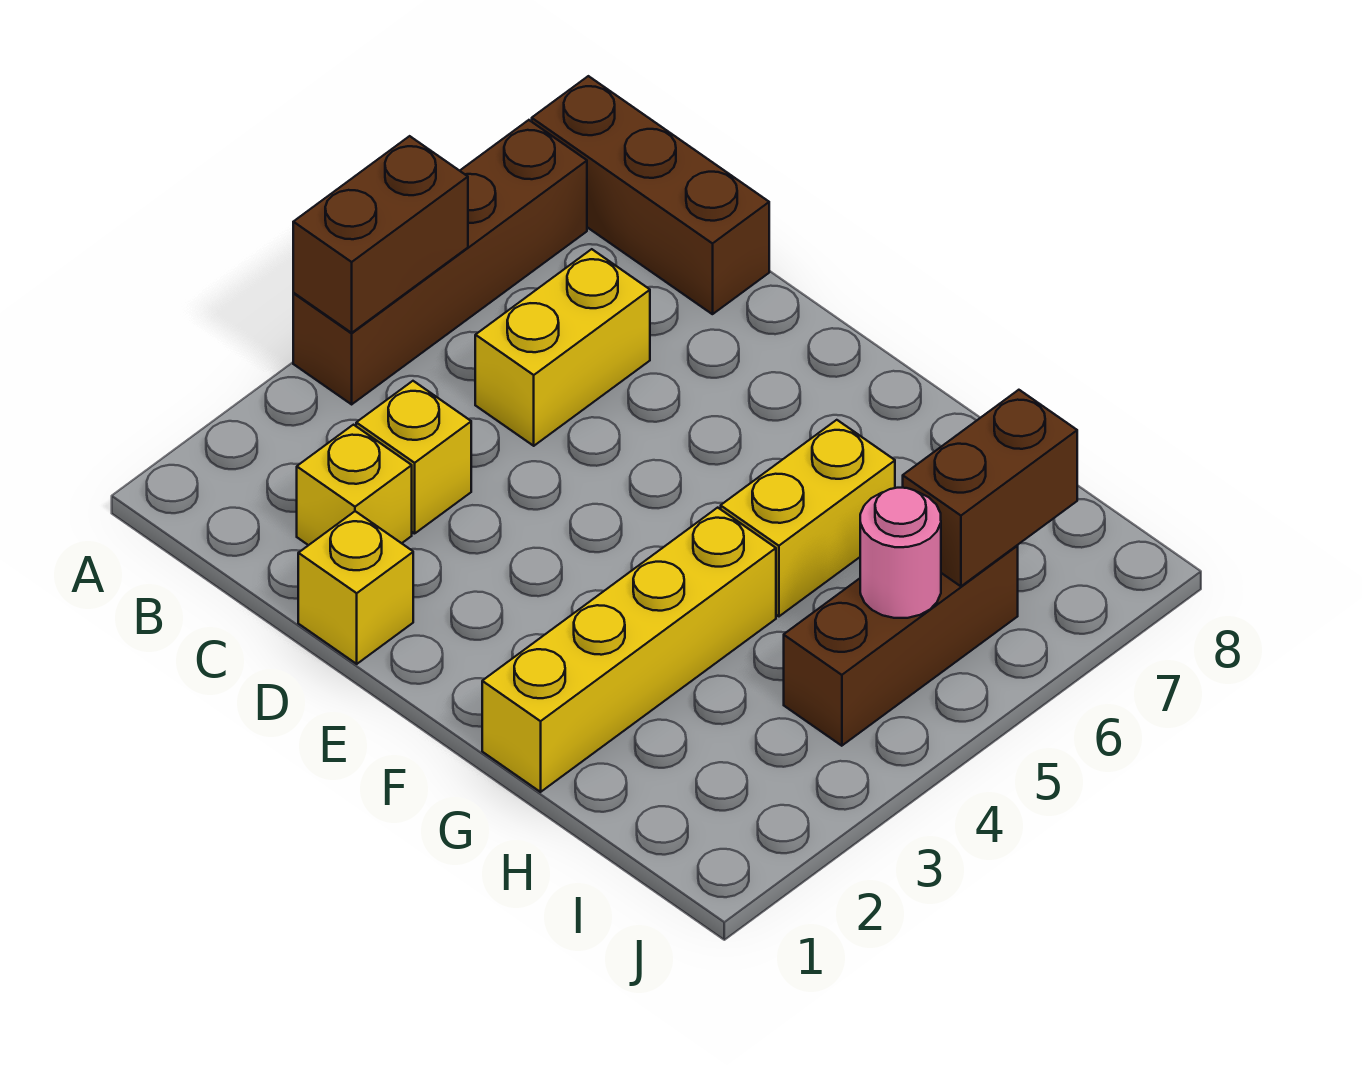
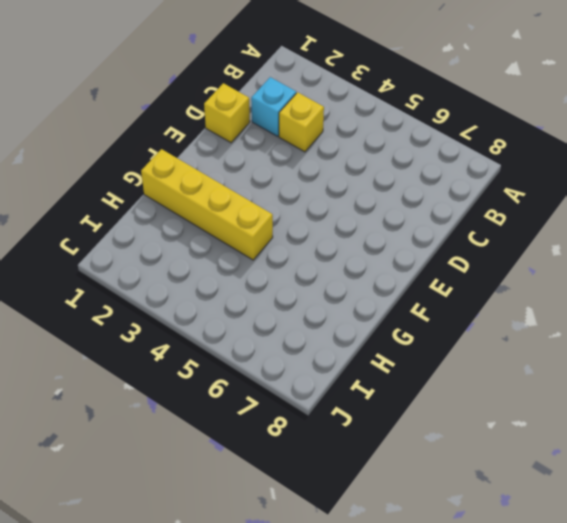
cyan 1x1 brick [251,77,296,136] -> yellow 1x1 brick [297,425,412,545]
none -> brown 1x4 brick [293,120,587,404]
none -> brown 1x3 brick [532,76,769,314]
none -> yellow 1x2 brick [475,249,650,446]

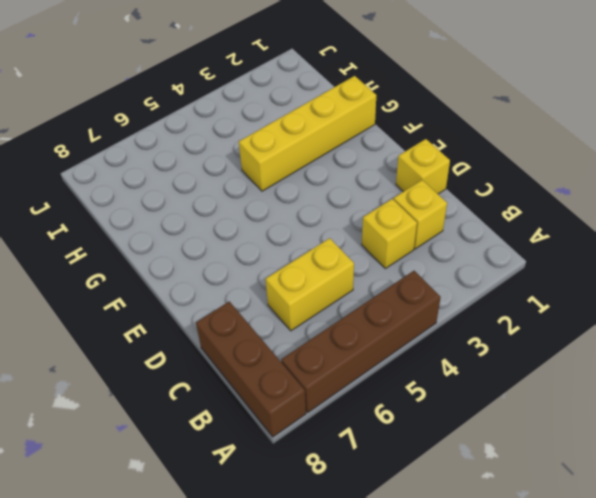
none -> yellow 1x2 brick [721,420,895,616]
none -> brown 1x3 brick [784,546,1018,746]
none -> brown 1x2 brick [293,136,468,333]

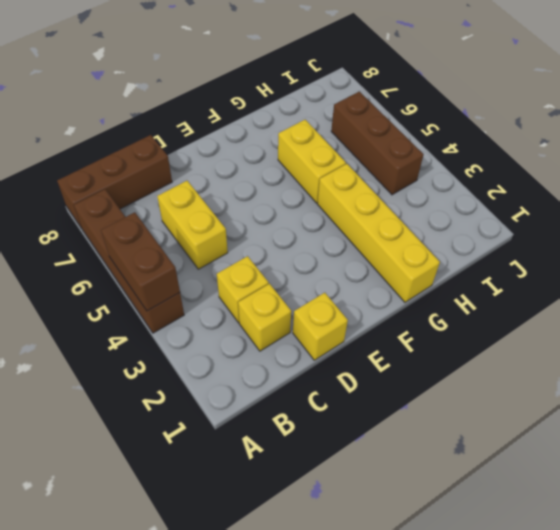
none -> pink 1x1 round brick [860,488,941,618]
none -> brown 1x2 brick [903,390,1077,586]

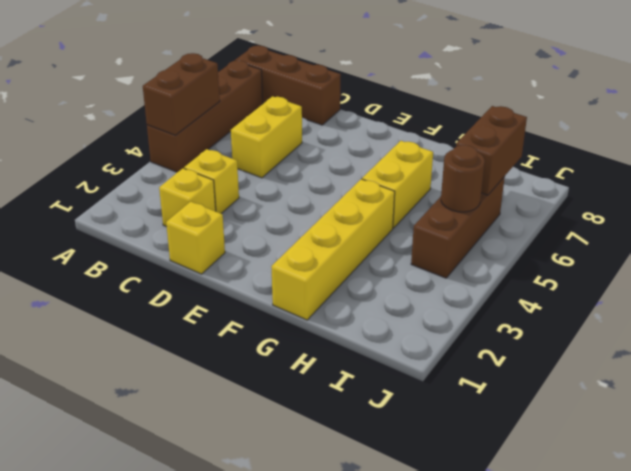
brown 1x1 round brick [441,145,485,212] -> pink 1x1 round brick [860,488,941,618]

